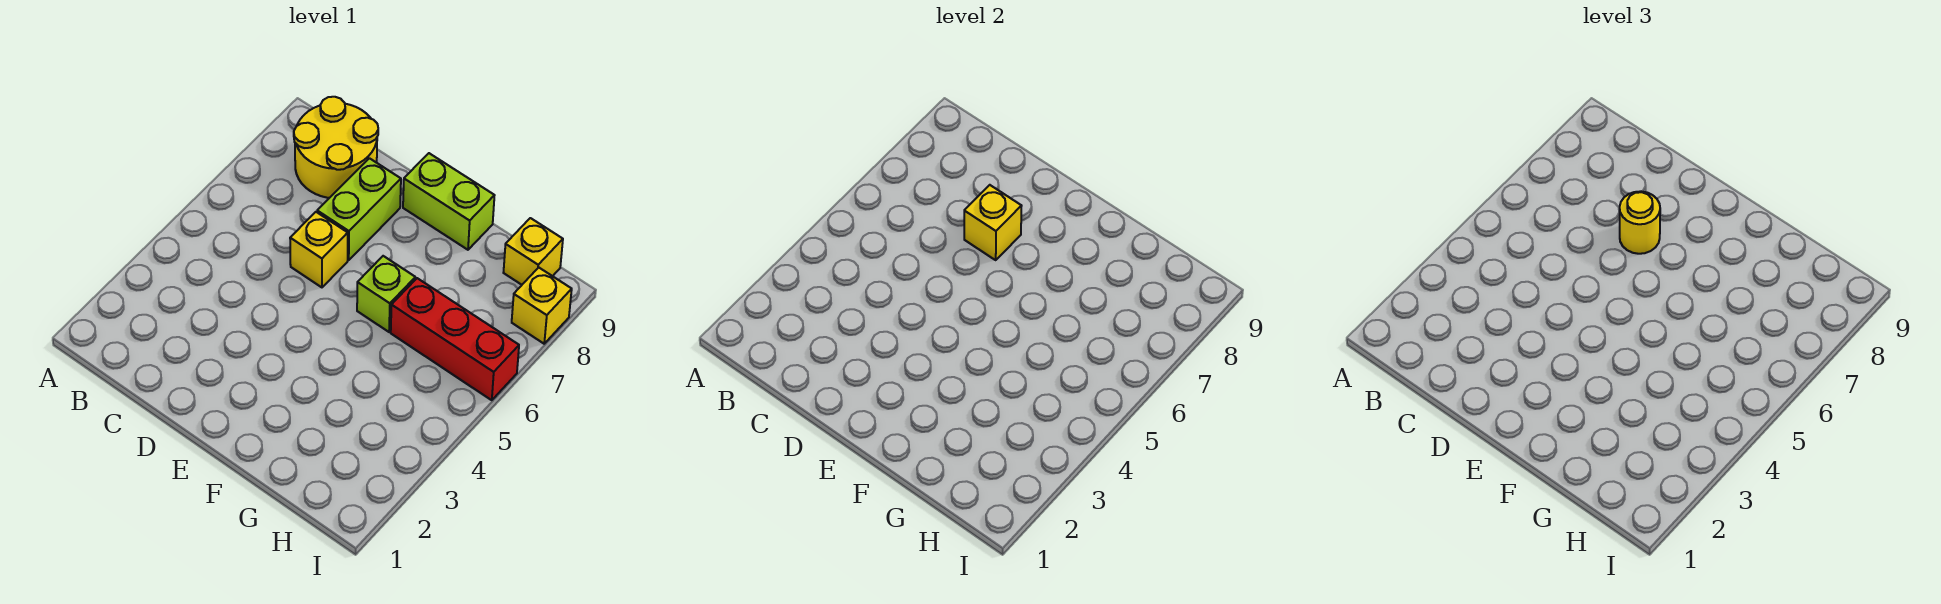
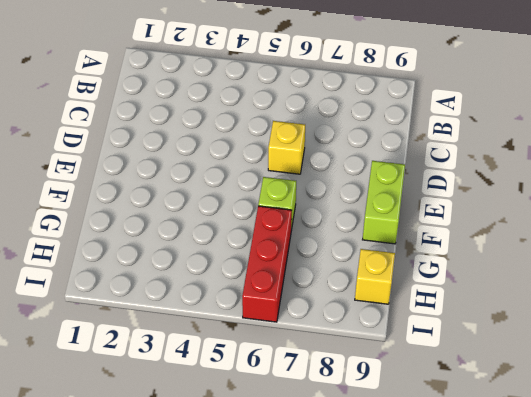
none -> yellow 2x2 round brick [294,97,378,198]
none -> lime 1x2 brick [317,158,401,260]

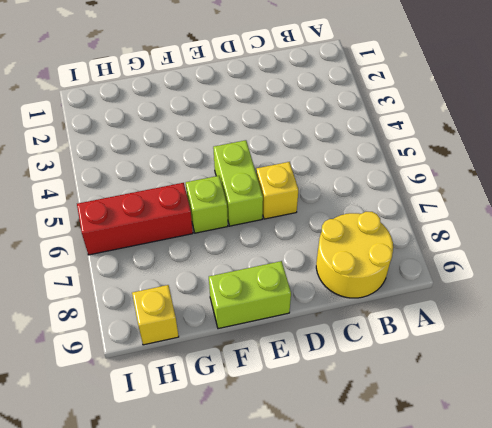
lime 1x2 brick [213,140,263,226] -> lime 1x2 brick moved to [317,158,401,260]
none -> yellow 1x1 brick [512,268,572,344]
none -> yellow 1x1 brick [964,185,1021,260]

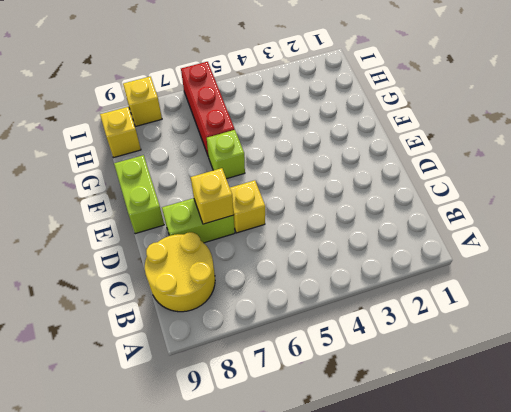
none -> yellow 1x1 round brick [1620,191,1660,254]

